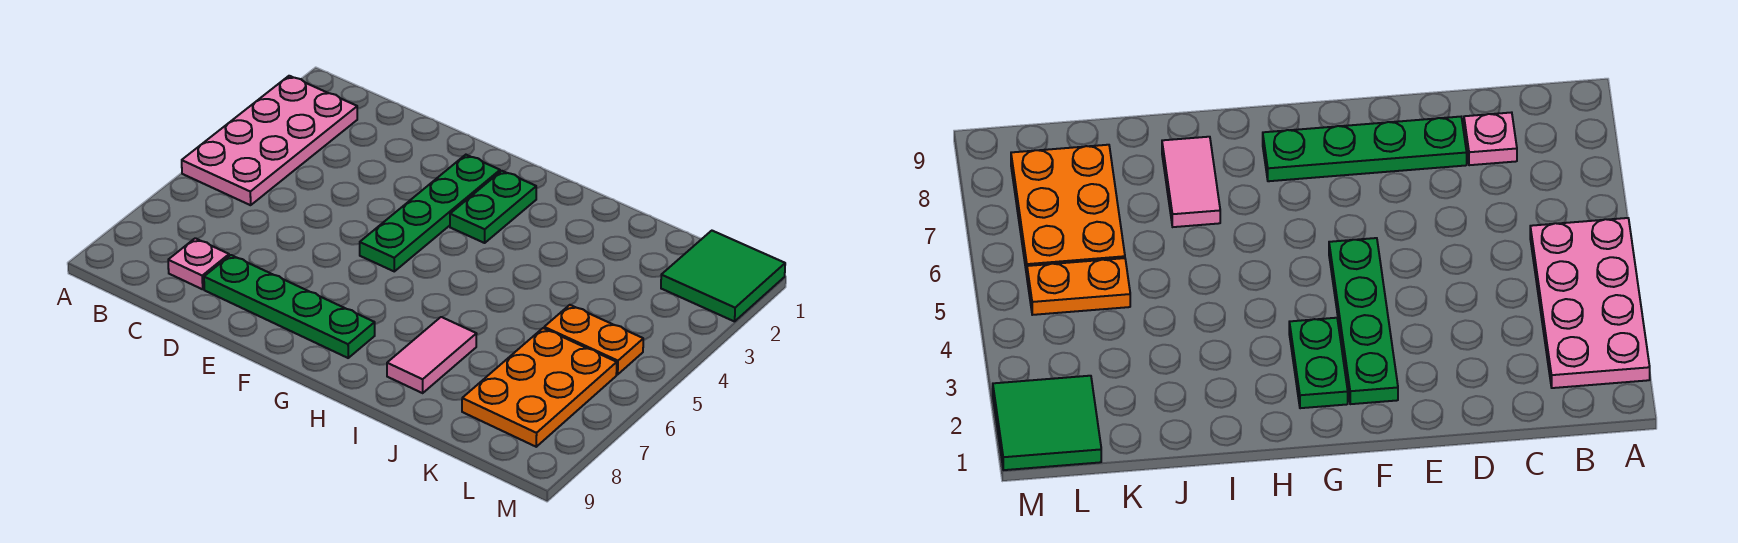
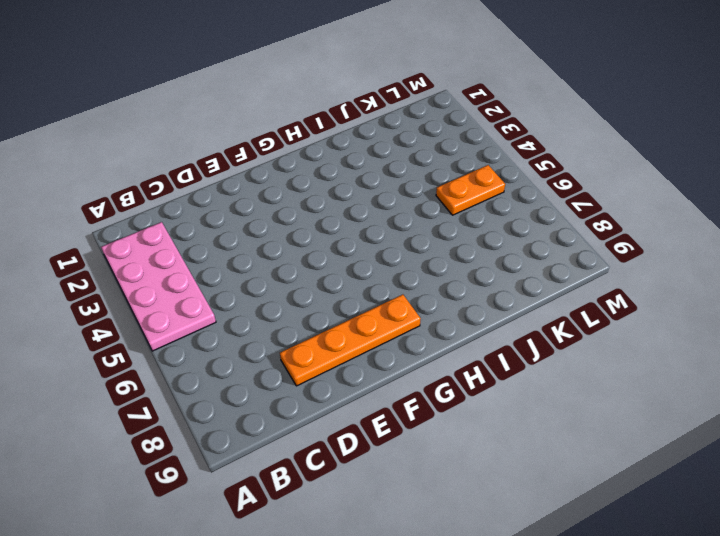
orange 1x4 plate [280,295,421,386] -> green 1x4 plate [204,255,375,358]
none -> pink 1x1 plate [168,238,229,289]
none -> green 1x4 plate [360,155,500,271]

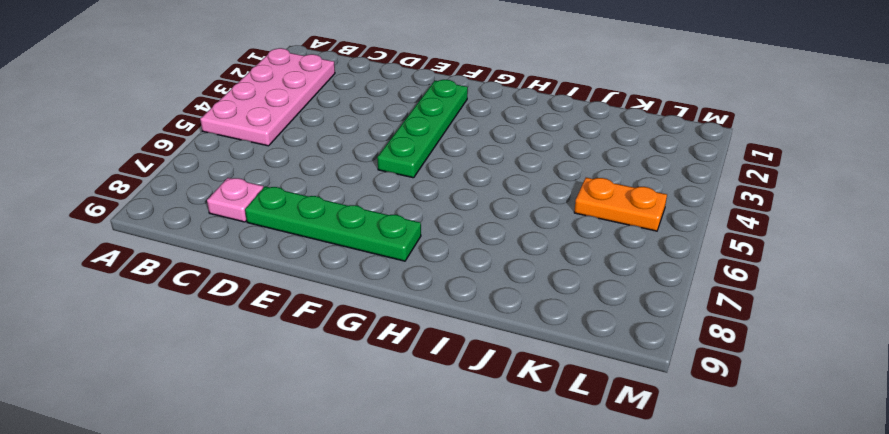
none -> green 1x2 plate [450,171,536,243]
none -> pink 1x2 tile [387,317,476,393]

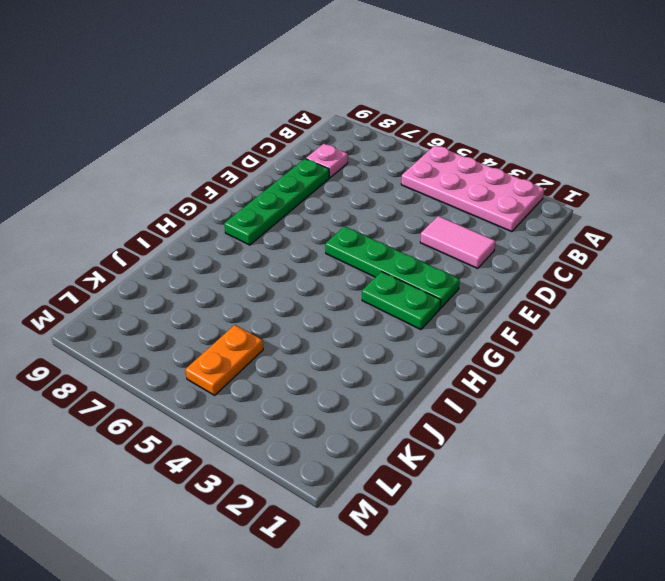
pink 1x2 tile [420,216,496,268] -> pink 1x2 tile moved to [387,317,476,393]
none -> orange 2x3 plate [462,328,617,447]
none -> green 2x2 tile [661,231,785,321]

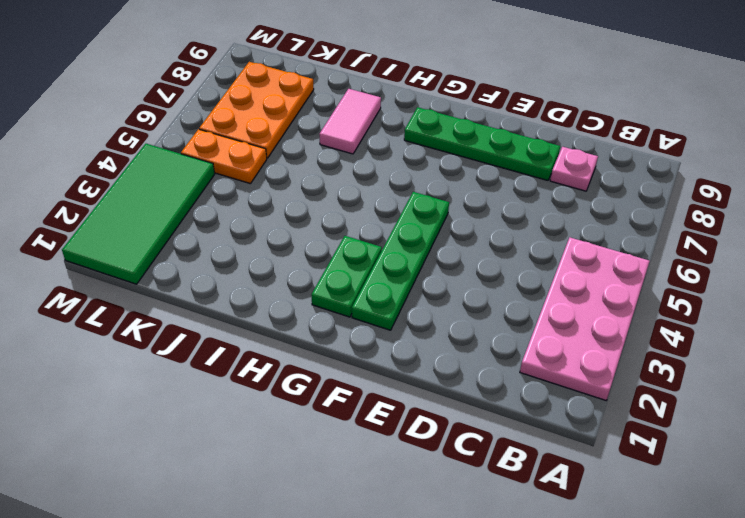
green 2x4 tile [62,144,215,284] -> green 2x2 tile [661,231,785,321]

